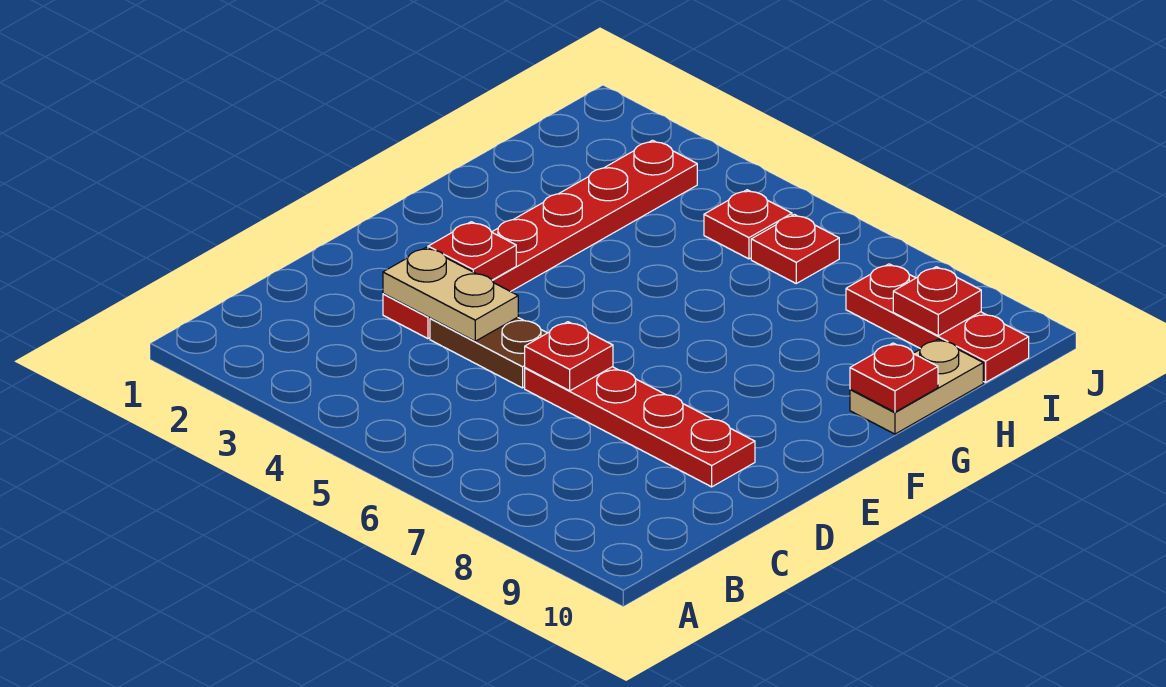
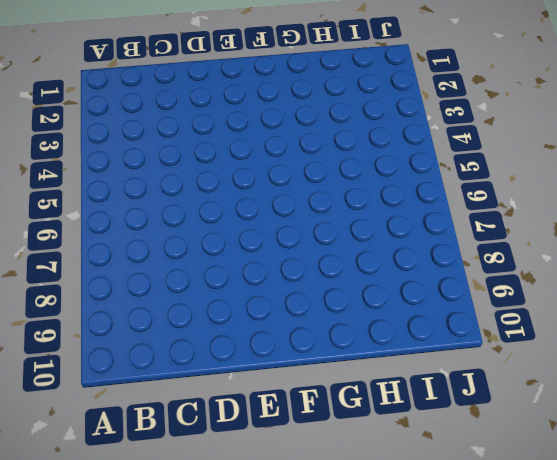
none -> red 1x6 plate [383,140,697,339]
none -> brown 1x2 plate [430,317,547,388]
none -> red 1x4 plate [525,367,755,487]

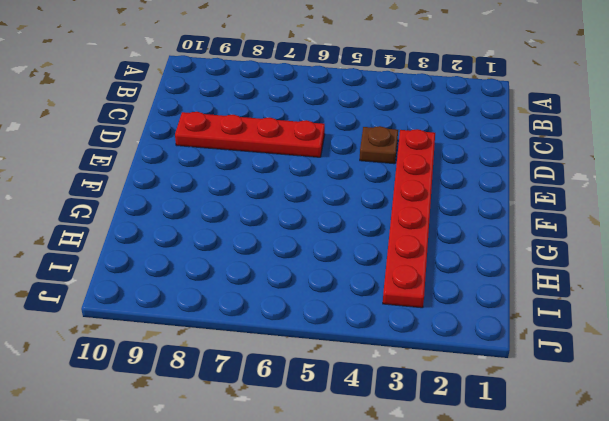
brown 1x1 plate [360,126,398,164] -> brown 1x2 plate [430,317,547,388]
none -> tan 1x2 plate [850,339,983,434]
none -> red 1x1 plate [704,190,792,259]
none -> red 1x1 plate [751,214,839,283]

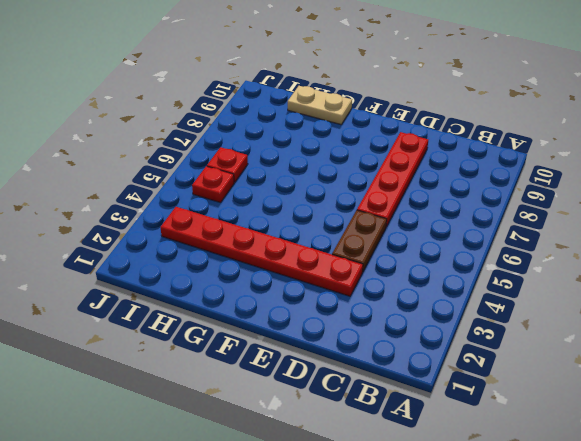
none -> red 1x3 plate [846,264,1029,382]
none -> tan 1x2 plate [383,248,518,341]
none -> red 1x1 plate [525,322,613,391]

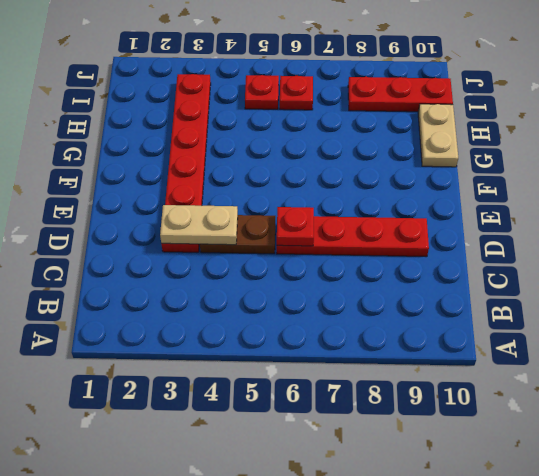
none -> red 1x1 plate [428,222,516,280]
none -> red 1x1 plate [850,343,938,412]
none -> red 1x1 plate [893,267,981,336]

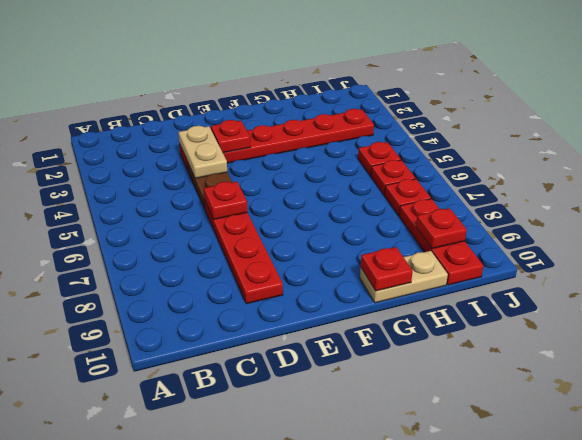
red 1x1 plate [385,179,431,215] -> none

